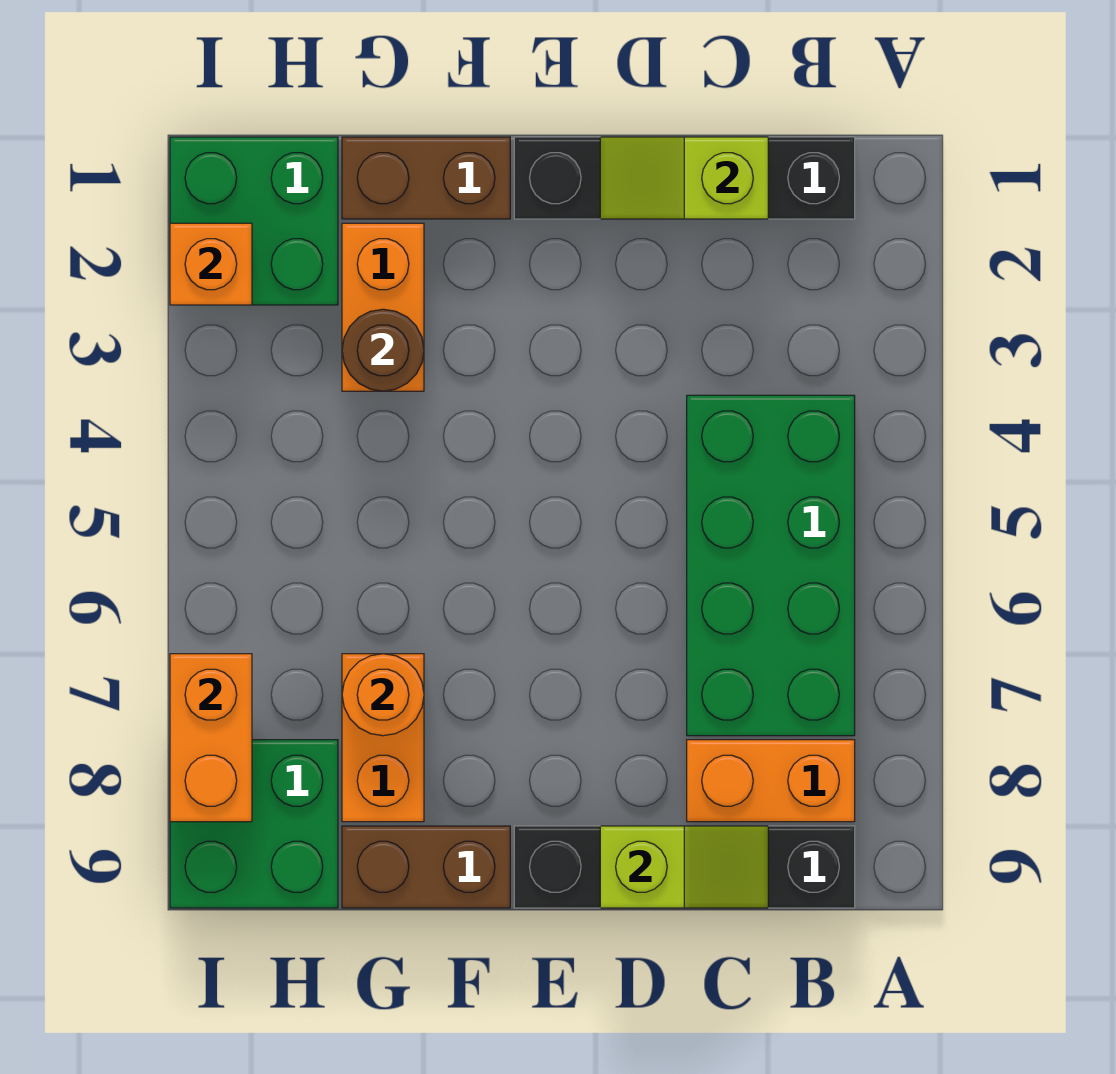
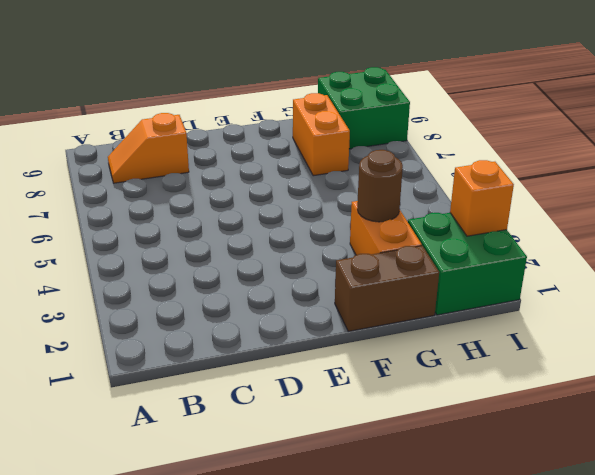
orange 1x2 slope [108,113,189,183] -> orange 1x2 brick [687,740,855,822]
none -> black 1x4 brick [514,137,855,219]
none -> green 2x4 brick [687,395,855,736]
none -> black 1x4 brick [514,826,855,908]

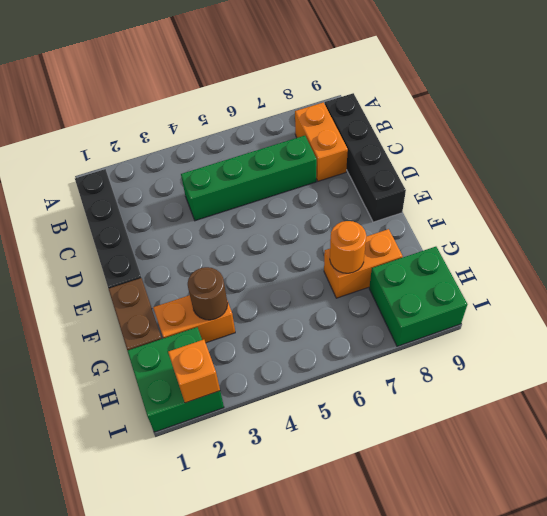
green 1x4 brick [181,136,317,221] -> green 2x4 brick [687,395,855,736]
none -> brown 1x2 brick [342,826,510,908]
none -> lime 1x2 slope [600,137,768,219]
none -> lime 1x2 slope [600,826,768,908]

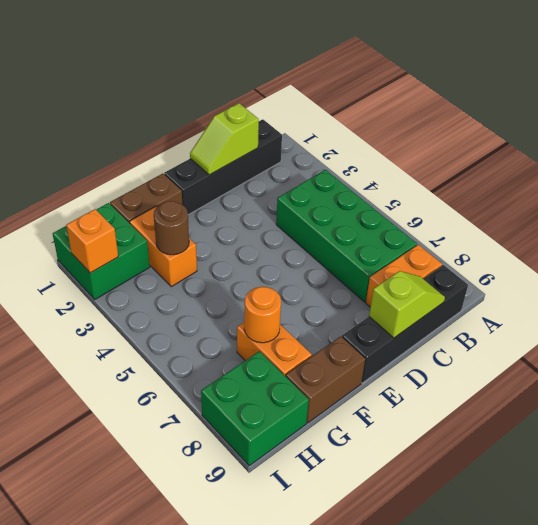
none -> orange 1x2 brick [170,654,252,822]

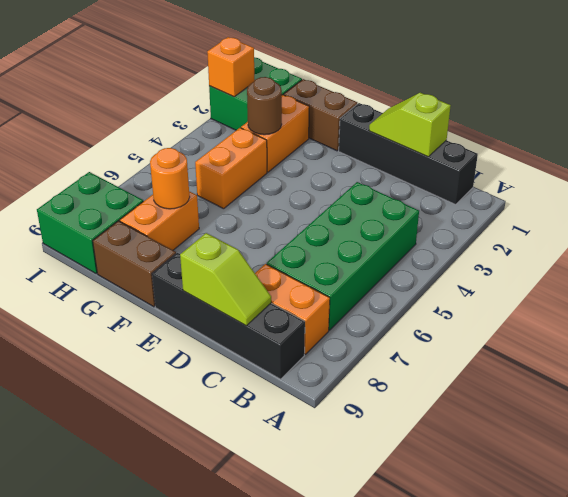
orange 1x2 brick [195,128,267,209] -> orange 1x2 brick moved to [170,654,252,822]

